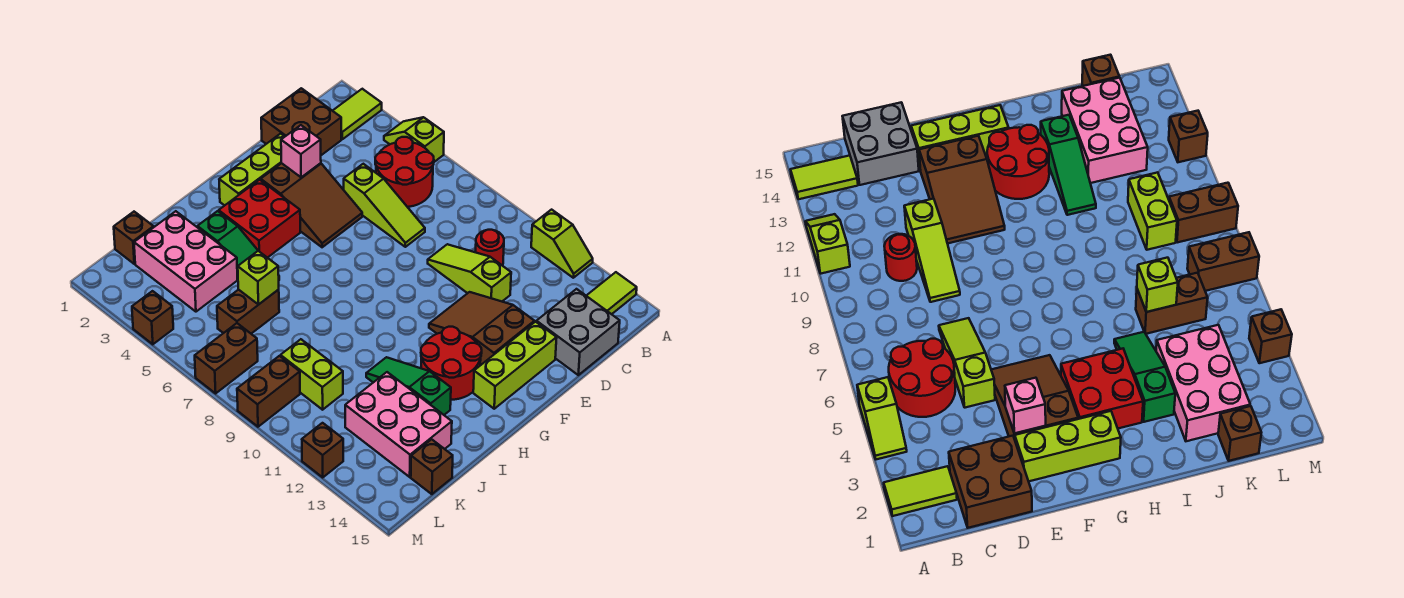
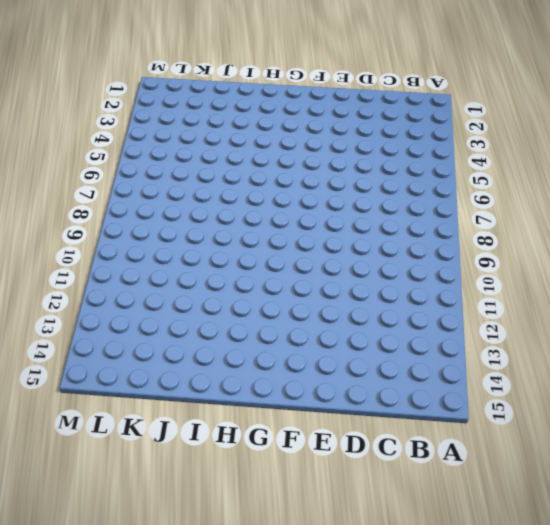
none -> lime 1x2 tile [333,89,382,139]
none -> lime 1x2 slope [384,117,444,162]
none -> lime 1x2 slope [531,210,593,278]
none -> lime 1x2 tile [586,272,637,314]

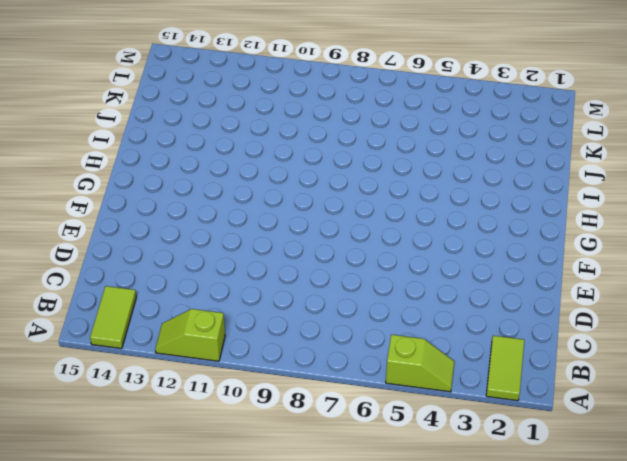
none -> red 2x2 round brick [375,137,434,207]
none -> brown 2x2 brick [261,88,341,155]
none -> red 1x1 round brick [476,230,504,266]
none -> grey 2x2 brick [536,289,620,375]

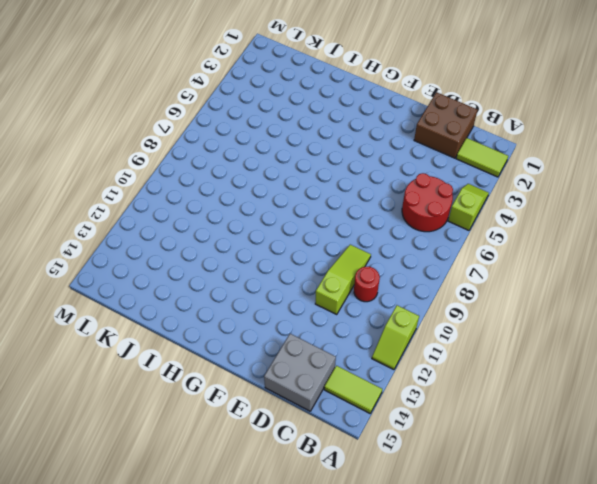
none -> lime 1x3 slope [344,164,425,247]
none -> lime 1x3 brick [219,134,285,205]
none -> brown 2x3 slope [261,163,362,247]
none -> brown 2x3 slope [429,292,534,365]

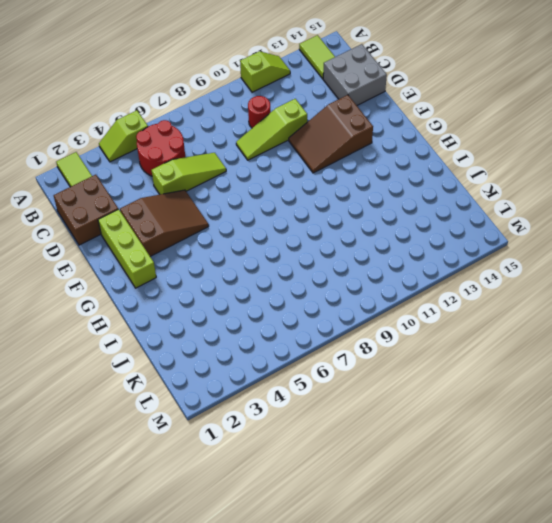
none -> lime 1x3 brick [473,322,557,409]
none -> red 2x2 brick [219,180,300,258]
none -> red 2x2 round brick [421,327,482,400]
none -> green 1x3 slope [197,211,258,279]

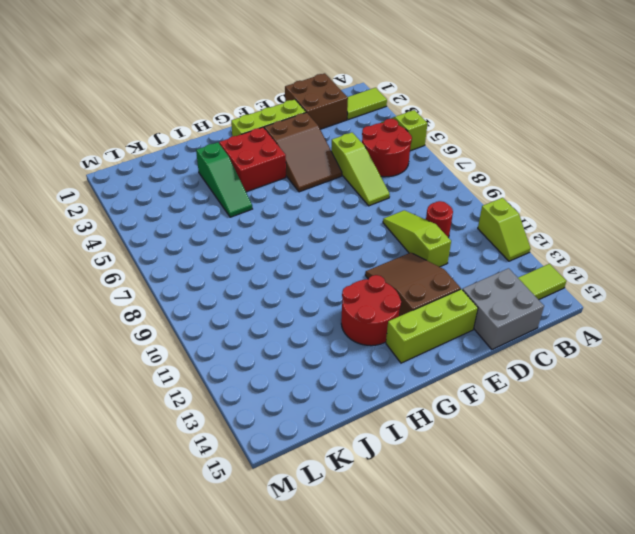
none -> green 1x3 slope [366,357,451,415]
none -> pink 2x3 brick [134,211,237,312]
none -> brown 1x2 brick [217,290,279,334]
none -> pink 2x3 brick [345,372,452,477]

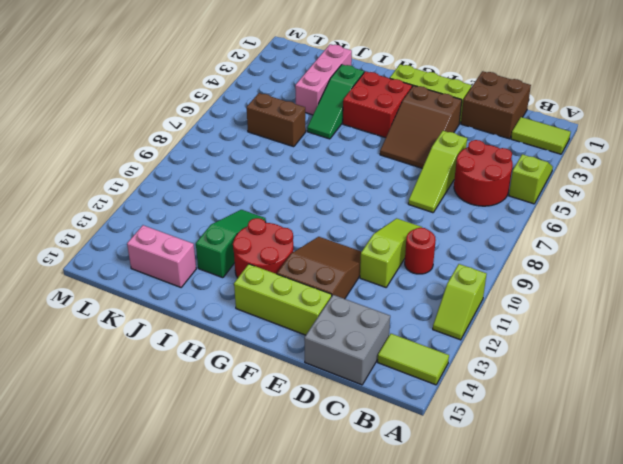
pink 1x3 brick [295,44,352,115] -> pink 2x3 brick [134,211,237,312]
pink 1x2 brick [127,225,196,287] -> pink 2x3 brick [345,372,452,477]
none -> brown 1x1 brick [114,212,154,264]
none -> lime 1x2 brick [280,339,343,410]
none -> brown 1x1 brick [411,439,453,494]
none -> brown 1x2 brick [195,323,258,393]

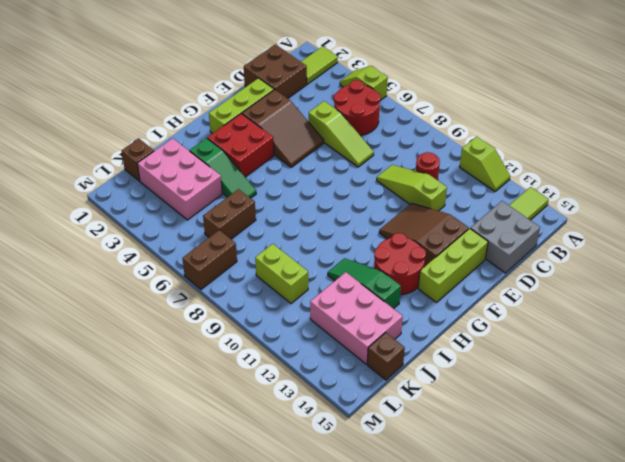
none -> brown 1x2 brick [237,356,300,427]
none -> brown 1x1 brick [132,291,173,344]
none -> brown 1x1 brick [302,423,343,477]
none -> pink 1x1 brick [281,125,321,177]

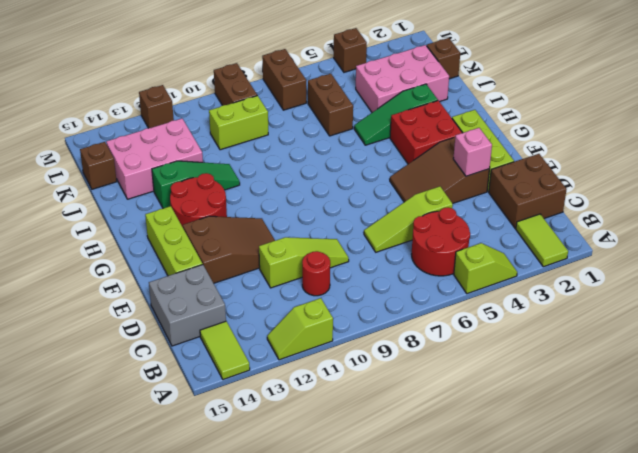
none -> lime 1x1 brick [238,251,279,305]

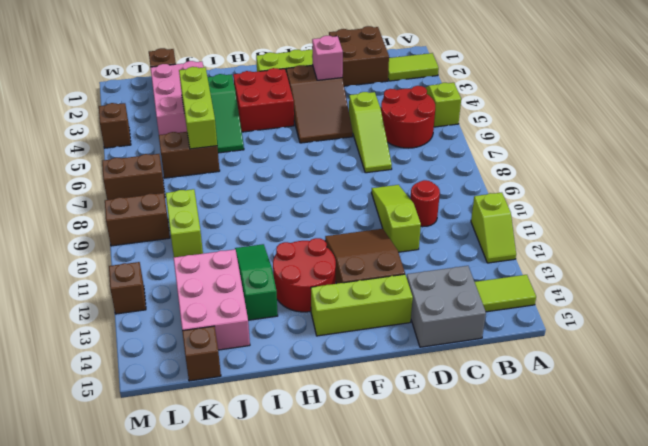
lime 1x3 brick [179,67,217,149] -> lime 1x1 brick [238,251,279,305]

